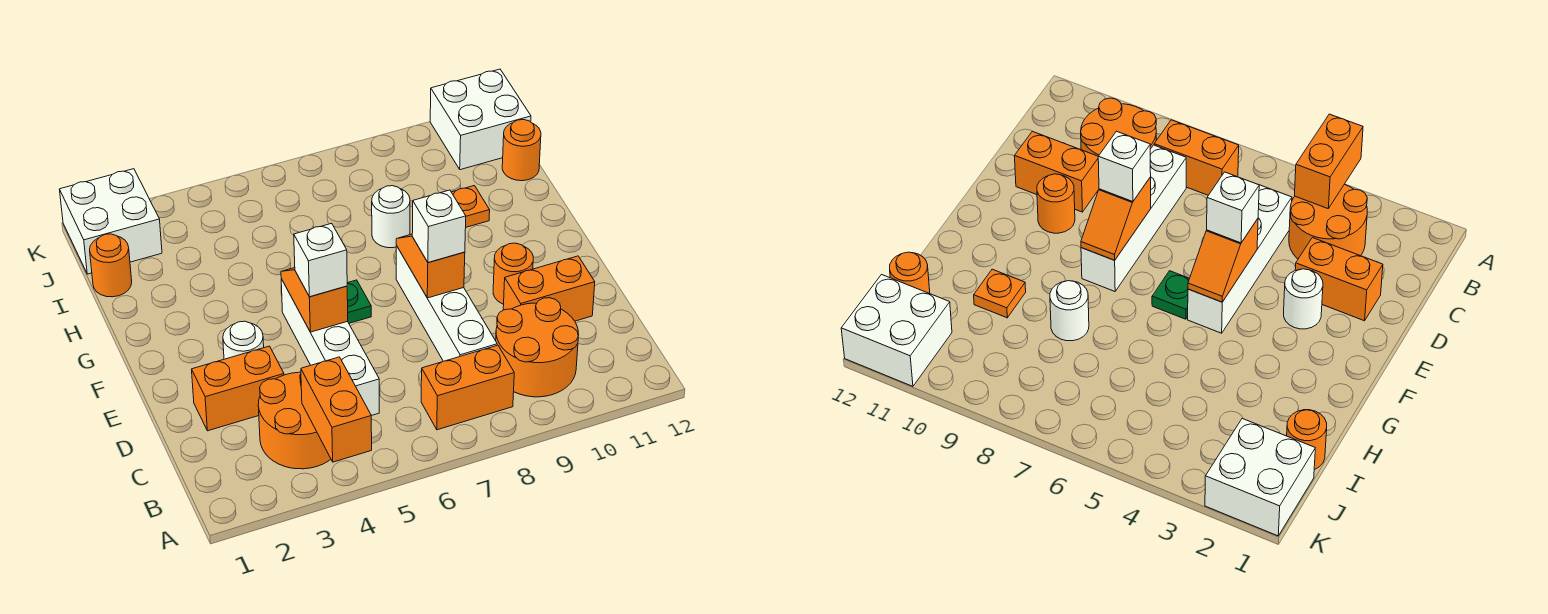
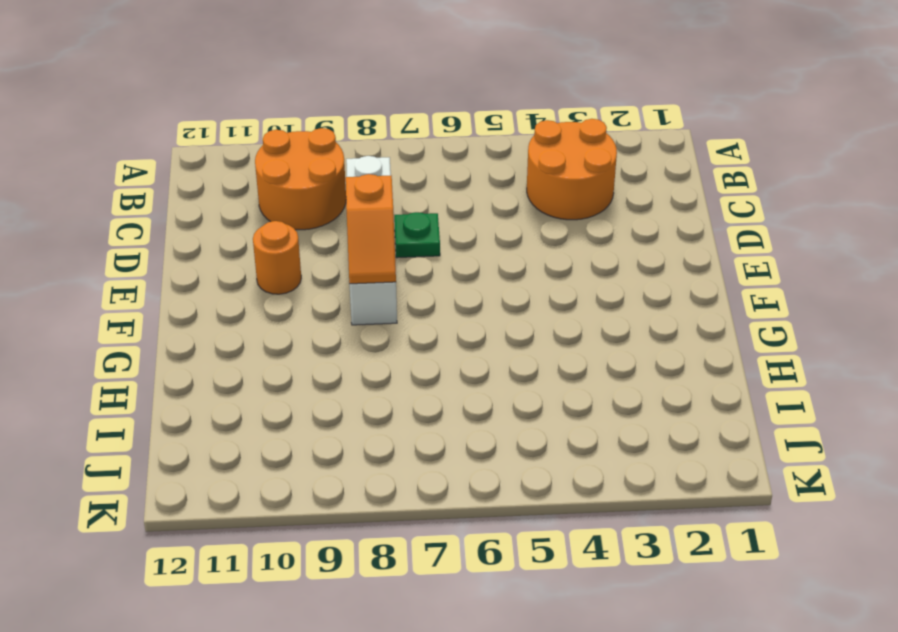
green 1x1 plate [394,212,440,258] -> green 1x1 plate moved to [347,280,371,323]
none -> orange 1x2 brick [421,345,514,430]
none -> white 1x4 brick [281,279,379,416]
none -> orange 1x2 brick [192,346,284,431]

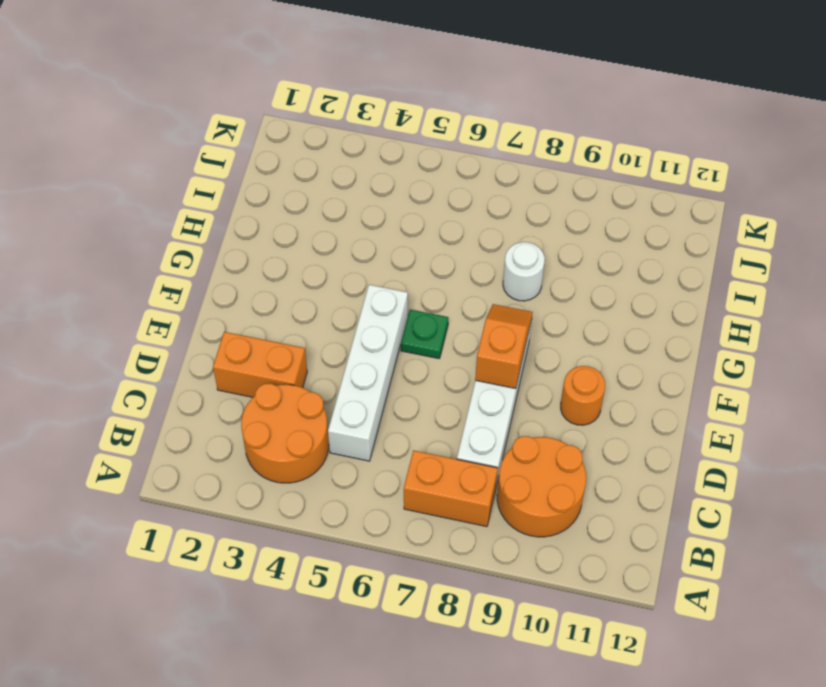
none -> orange 1x2 brick [503,256,595,321]
none -> white 1x1 round brick [223,321,264,359]
none -> orange 1x1 plate [451,186,490,227]

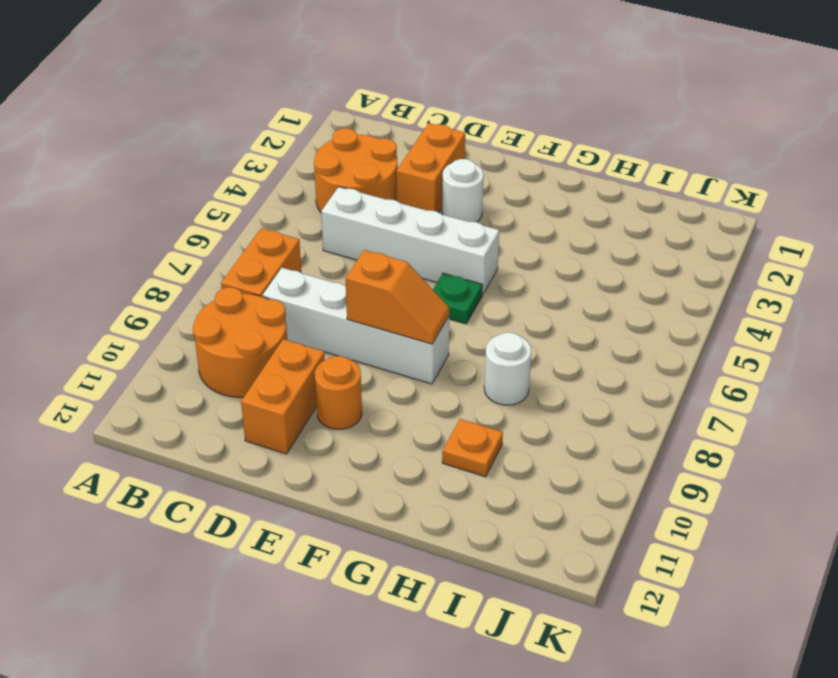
none -> orange 1x1 round brick [90,234,132,297]
none -> orange 1x1 round brick [502,120,541,181]
none -> white 2x2 brick [60,169,162,274]

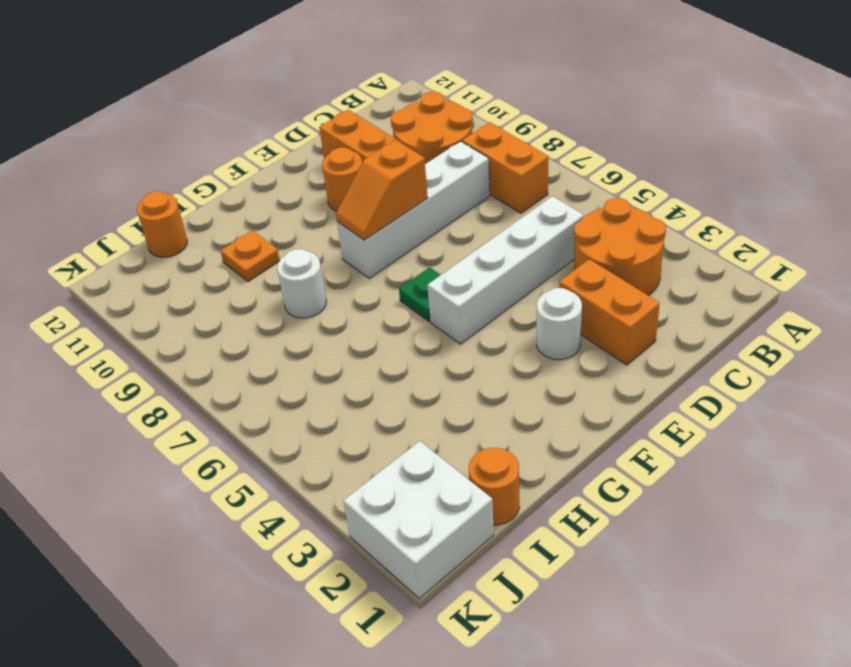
none -> white 2x2 brick [430,69,531,170]
none -> orange 1x2 brick [301,357,372,462]
none -> orange 1x2 slope [281,268,348,332]

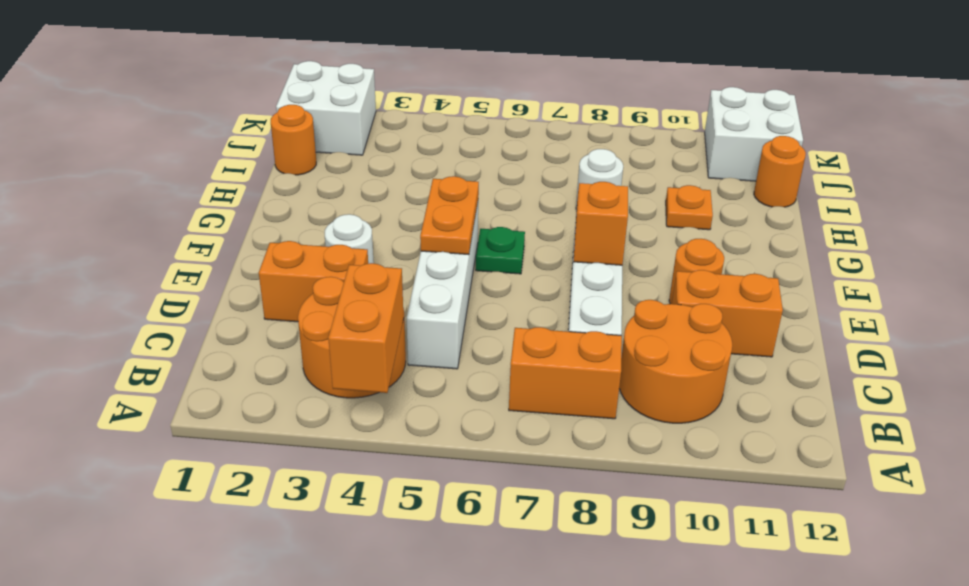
orange 1x2 plate [420,176,479,255] -> orange 1x2 slope [281,268,348,332]
none -> white 1x1 brick [294,223,347,297]
none -> white 1x1 brick [412,190,466,263]

